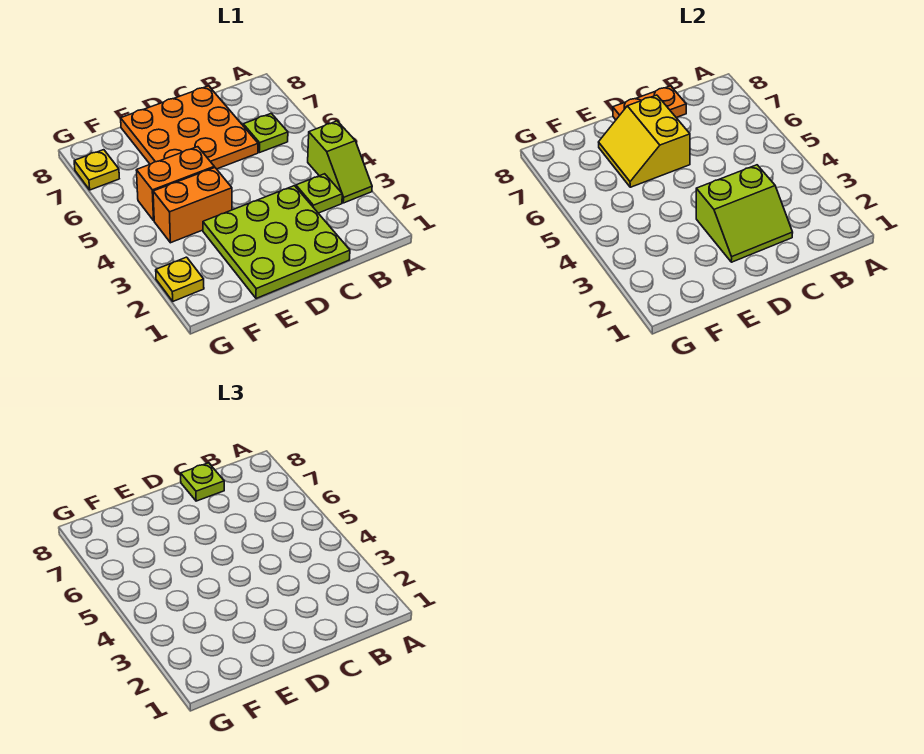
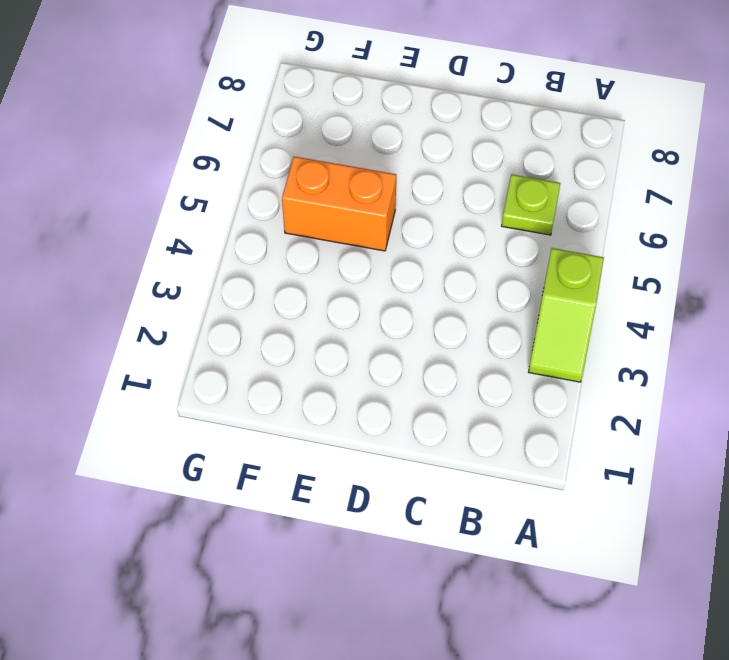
none -> lime 1x1 plate [296,174,342,213]
none -> lime 3x3 plate [203,186,350,299]
none -> orange 3x3 plate [121,86,258,169]

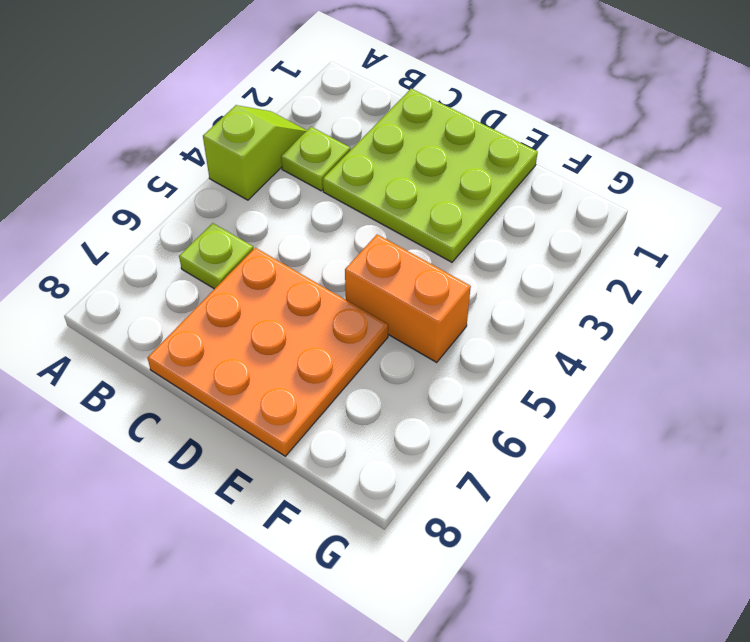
none -> orange 1x2 brick [153,168,232,243]
none -> yellow 1x1 plate [156,257,204,301]
none -> yellow 1x1 plate [74,150,119,190]

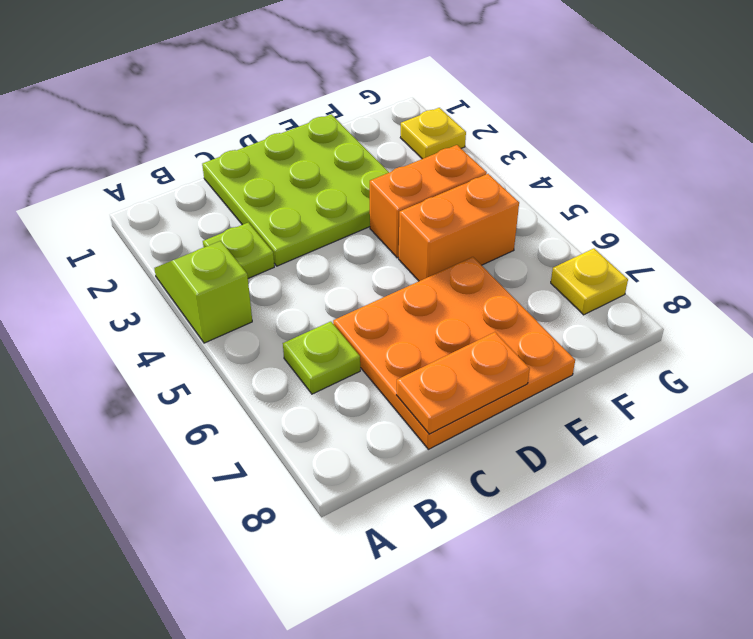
none -> lime 2x2 slope [696,165,793,262]
none -> yellow 2x2 slope [599,95,690,187]
none -> lime 1x1 plate [181,463,224,501]

